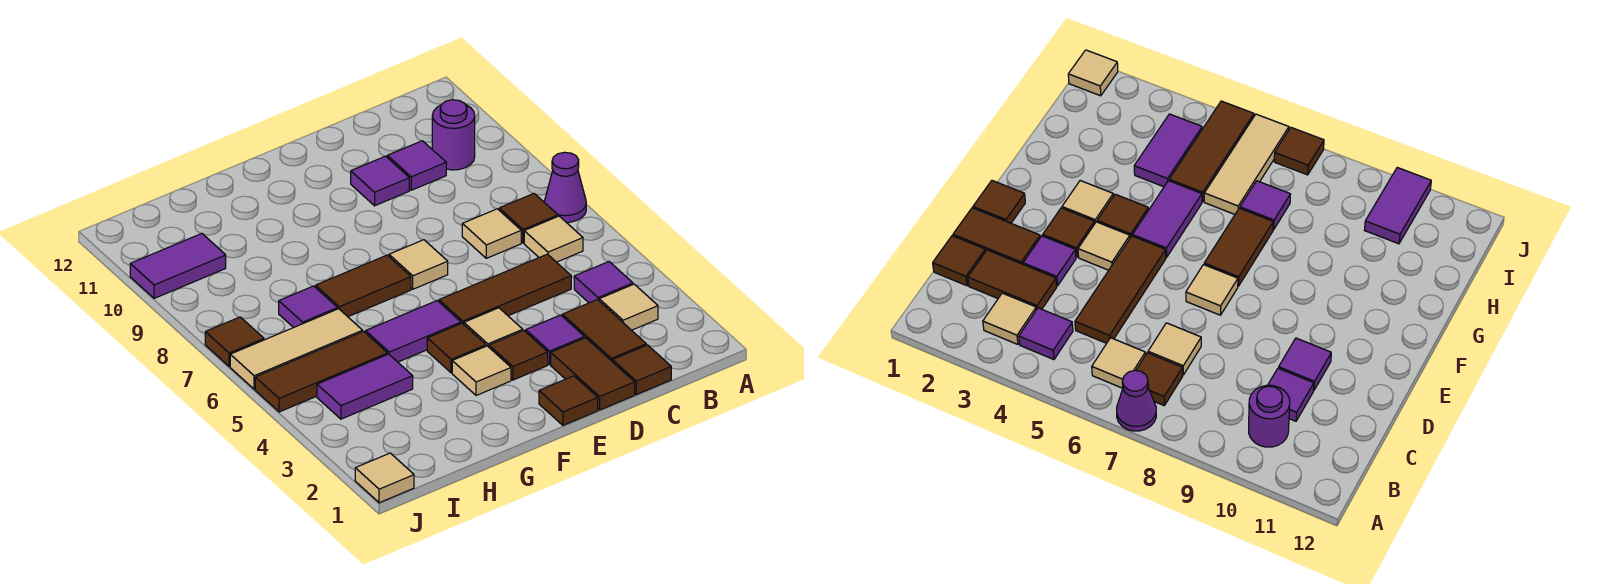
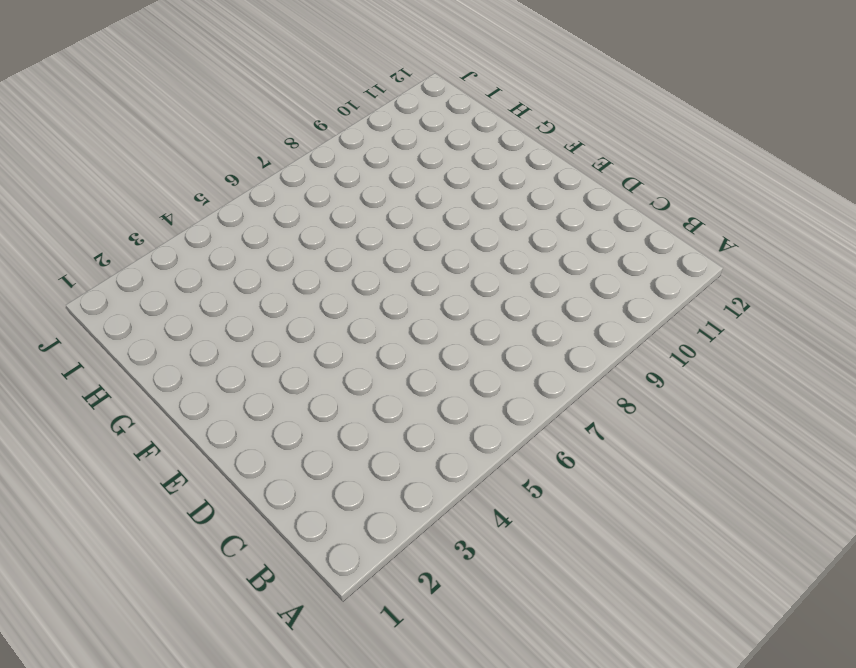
none -> purple 1x1 cone [544,152,586,222]
none -> tan 1x1 tile [599,284,658,330]
none -> purple 1x1 tile [574,262,633,303]

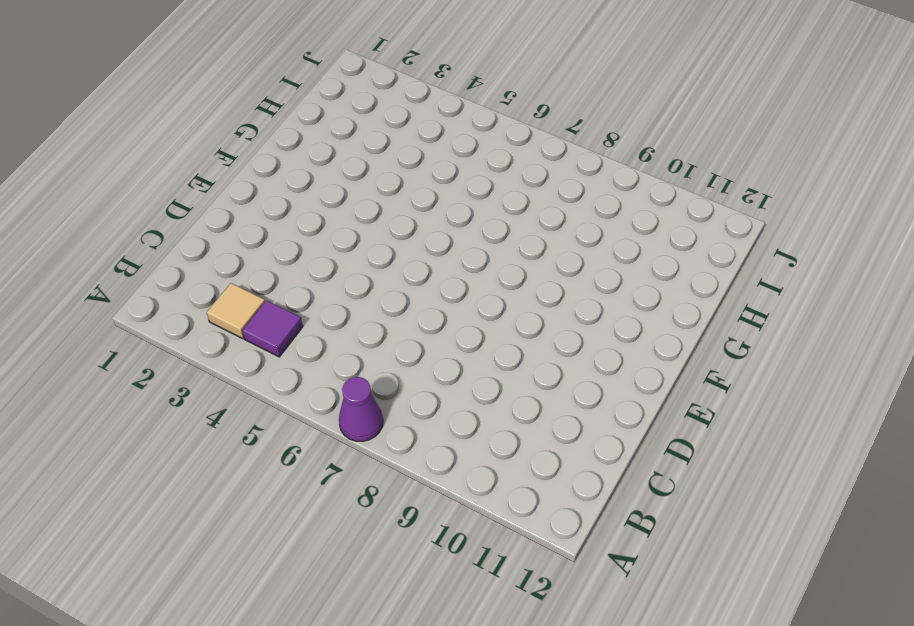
none -> tan 1x1 tile [524,216,583,262]
none -> brown 1x1 tile [499,194,558,243]
none -> purple 1x1 round brick [432,100,475,170]

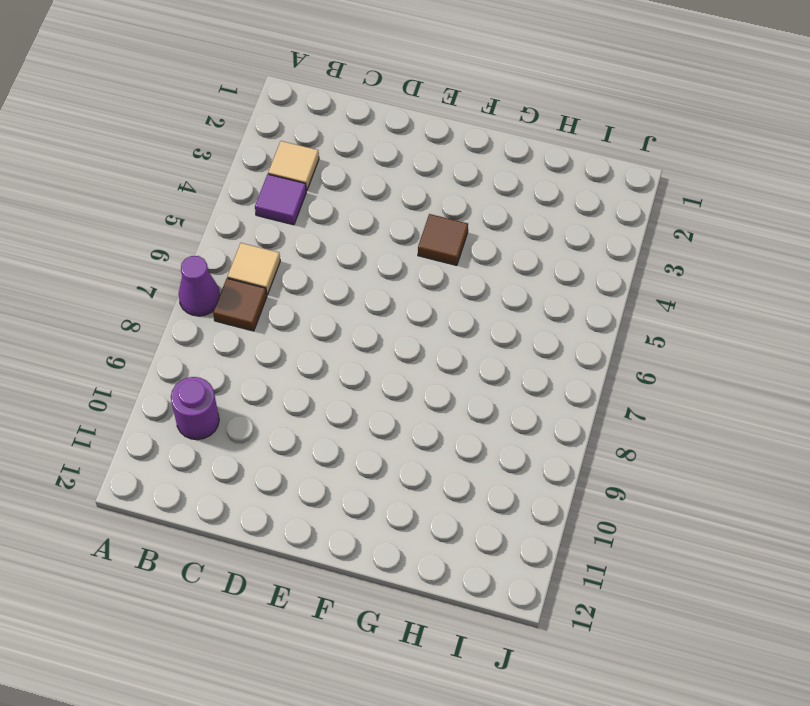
none -> brown 1x1 tile [613,345,671,395]
none -> brown 1x2 tile [563,300,646,362]
none -> brown 1x3 tile [439,254,571,324]

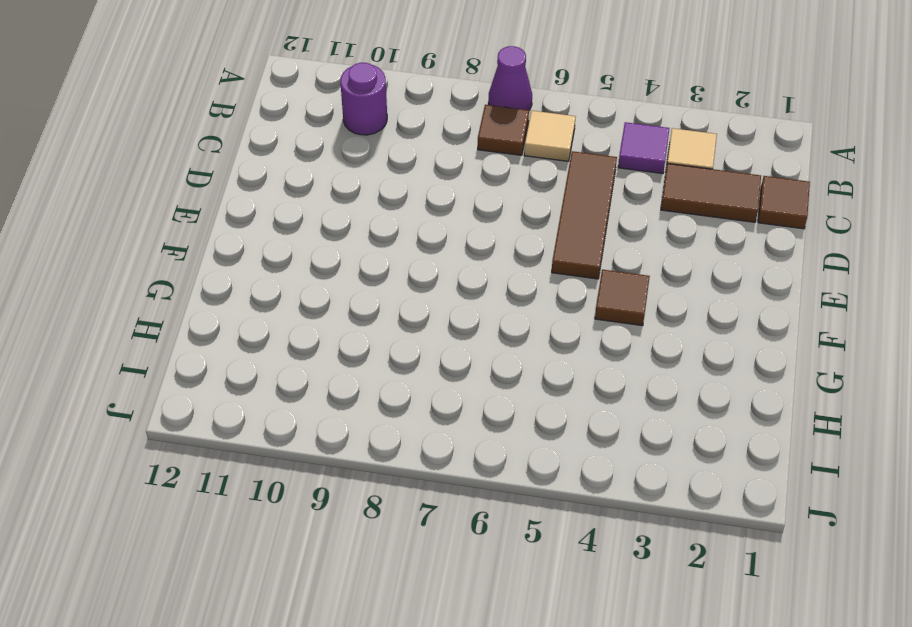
none -> tan 1x1 tile [462,209,521,258]
none -> purple 1x1 tile [387,141,446,190]
none -> brown 1x2 tile [551,338,635,410]

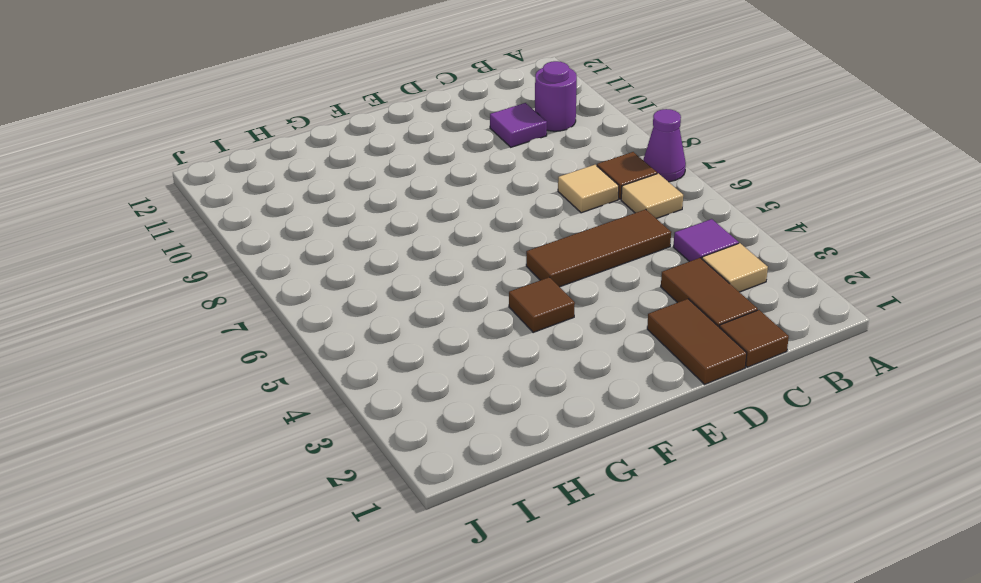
none -> purple 1x1 tile [526,315,585,364]
none -> purple 1x1 tile [351,156,409,206]
none -> brown 1x1 tile [539,376,598,425]

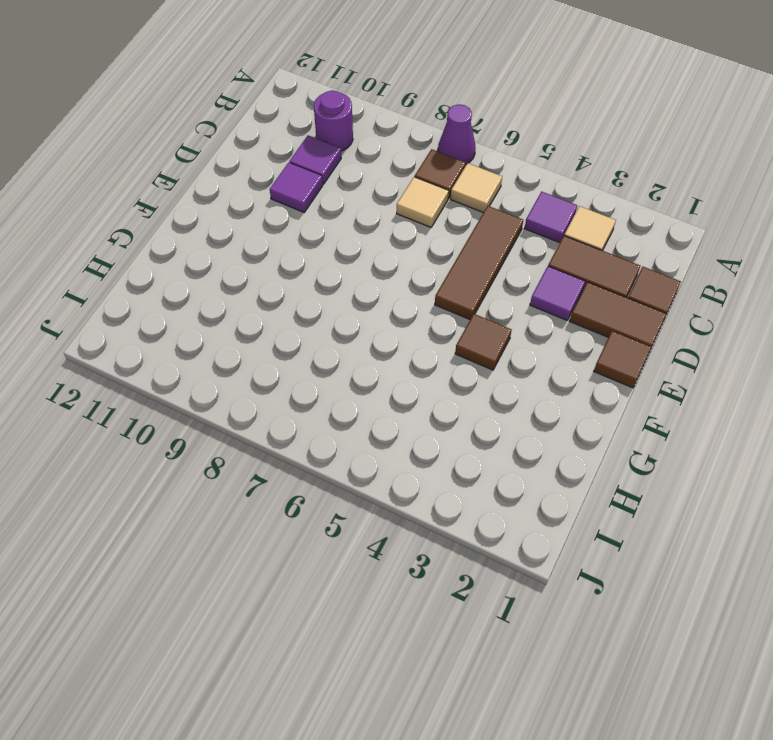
none -> brown 1x1 tile [489,331,548,380]
none -> tan 1x1 tile [464,308,523,347]
none -> tan 1x1 tile [389,240,448,289]

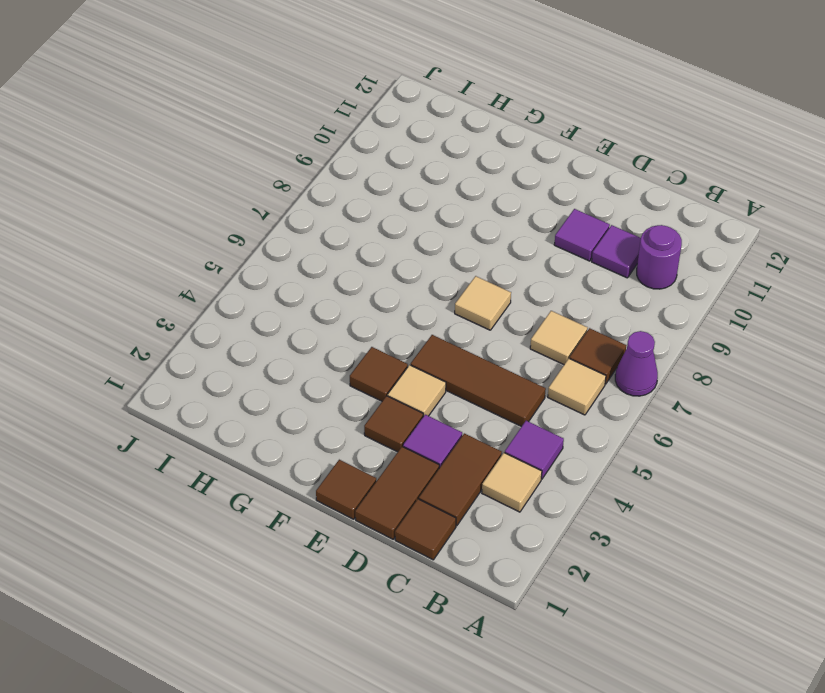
none -> tan 1x1 tile [452,346,511,396]
none -> purple 1x2 tile [366,301,461,362]
none -> brown 1x2 tile [316,255,411,317]

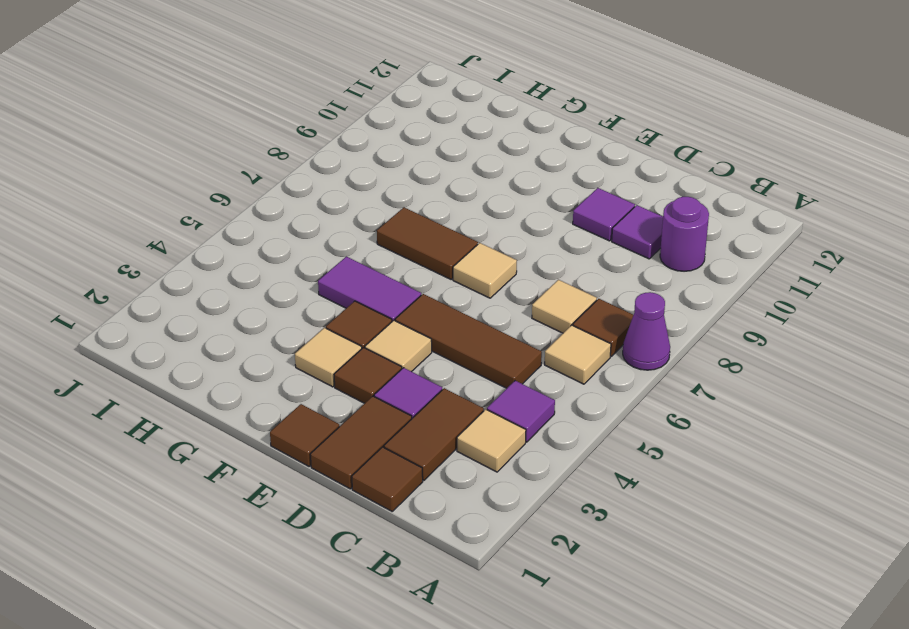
none -> purple 1x2 tile [317,354,413,419]
none -> brown 1x3 tile [255,331,388,412]
none -> tan 1x3 tile [230,309,363,389]

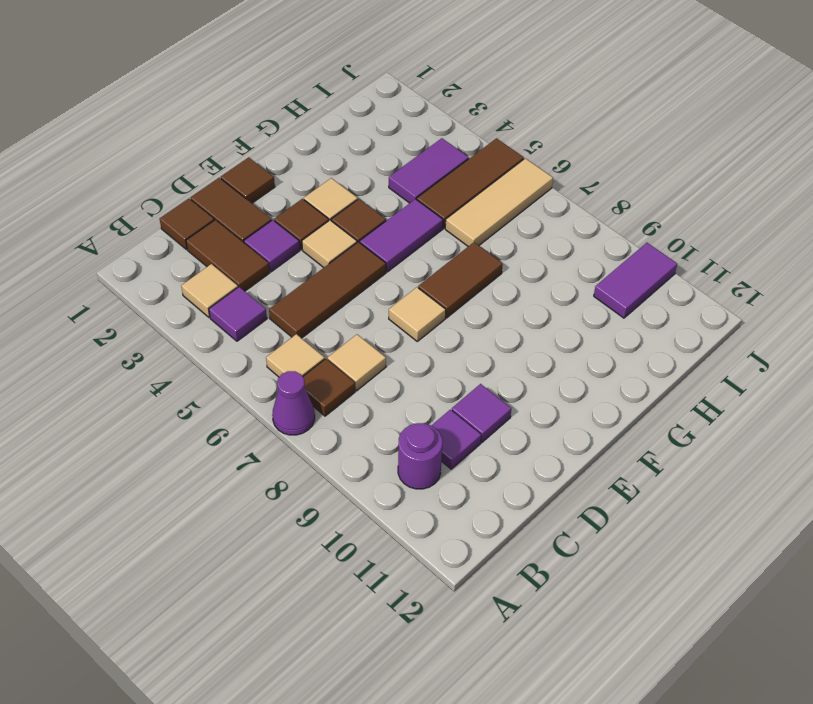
none -> purple 1x1 tile [279,286,338,328]
none -> tan 1x1 tile [355,453,414,503]
none -> brown 1x1 tile [205,317,264,367]

